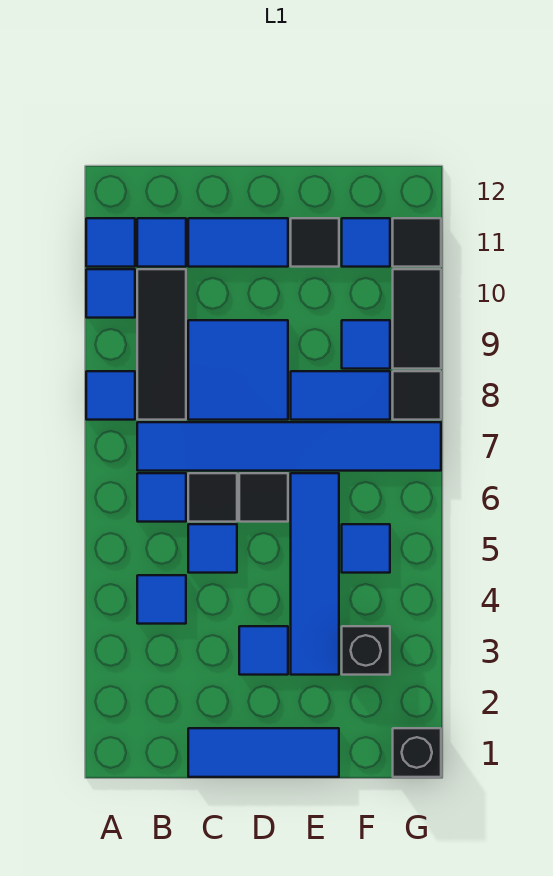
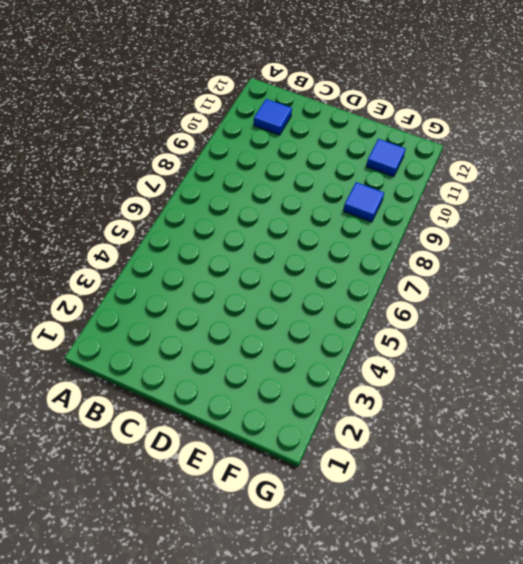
none -> blue 1x1 tile [86,371,135,420]
none -> blue 1x1 tile [86,269,135,318]
none -> blue 1x1 tile [86,218,135,267]

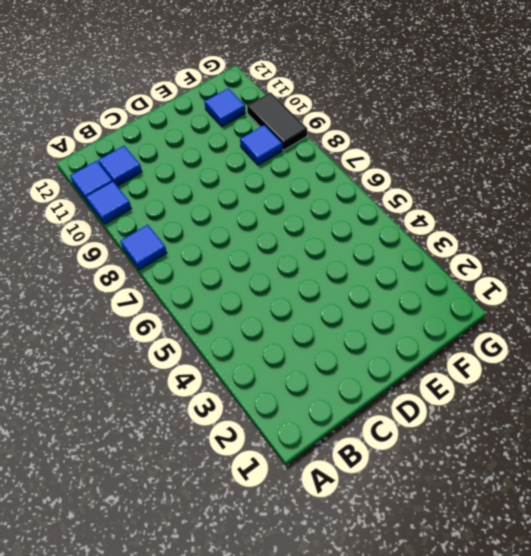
none -> blue 1x1 tile [137,575,186,624]
none -> blue 1x1 tile [137,473,186,522]
none -> blue 1x6 tile [137,422,441,471]

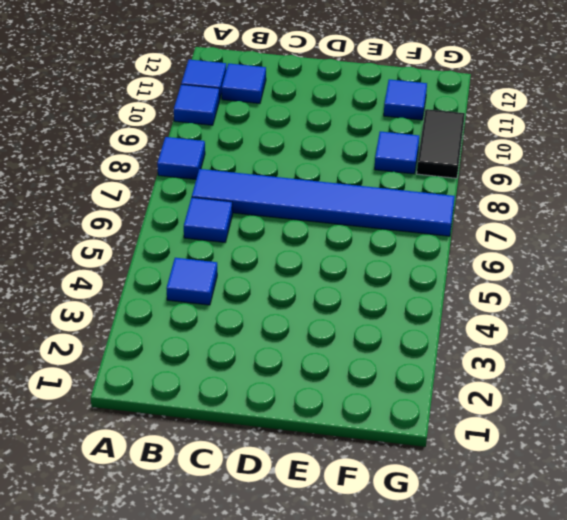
none -> black 1x3 tile [137,269,186,420]
none -> blue 1x3 tile [188,728,339,777]
none -> blue 1x1 tile [188,524,237,573]

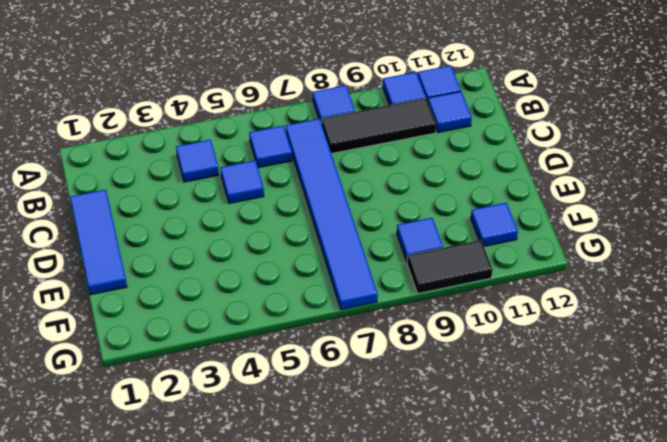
none -> black 1x1 tile [188,473,237,522]
none -> blue 2x2 tile [188,320,288,420]
none -> blue 1x2 tile [188,218,288,267]

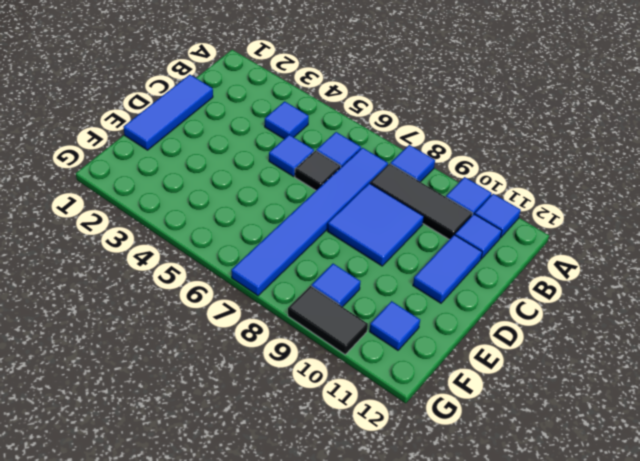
none -> blue 1x1 tile [239,626,288,675]
none -> black 1x1 tile [239,473,288,522]
none -> blue 1x4 tile [291,473,339,675]

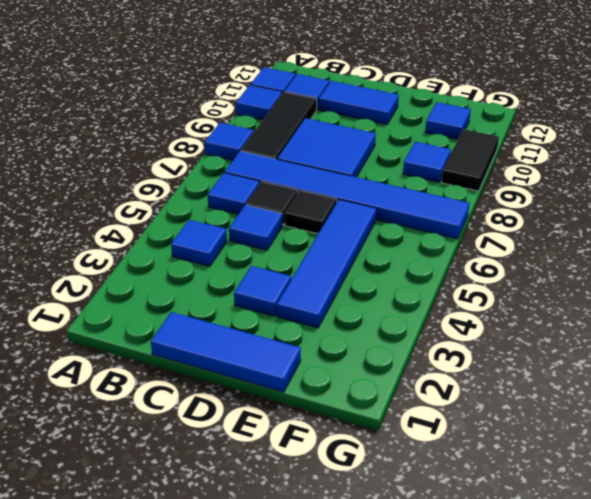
none -> blue 1x2 tile [291,371,390,420]
none -> black 1x1 tile [291,218,339,267]
none -> black 1x1 brick [342,626,390,675]

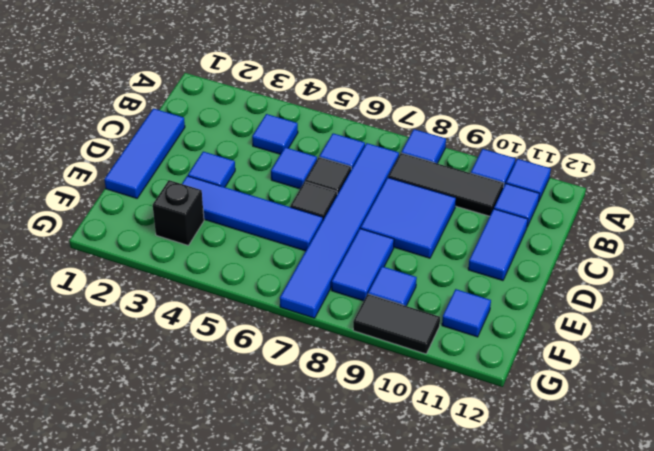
none -> black 1x1 tile [291,218,339,267]
none -> blue 1x1 tile [342,524,390,573]
none -> black 1x1 brick [393,728,441,777]

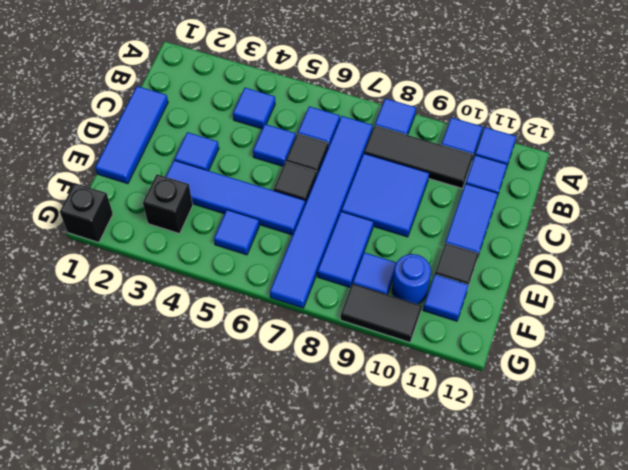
blue 1x1 round brick [392,254,431,304] -> none
none -> black 1x1 tile [393,371,441,420]
none -> black 1x1 tile [393,218,441,267]

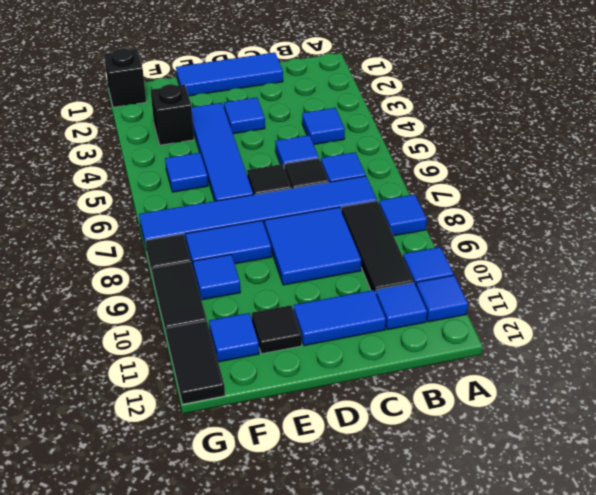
black 1x2 tile [166,321,225,404] -> black 1x1 tile [393,218,441,267]

